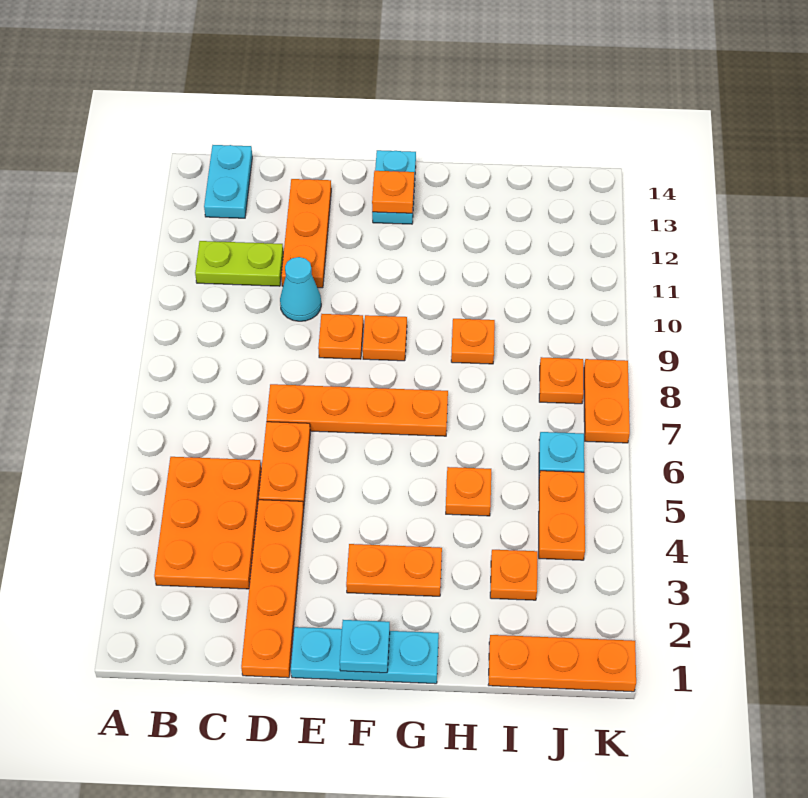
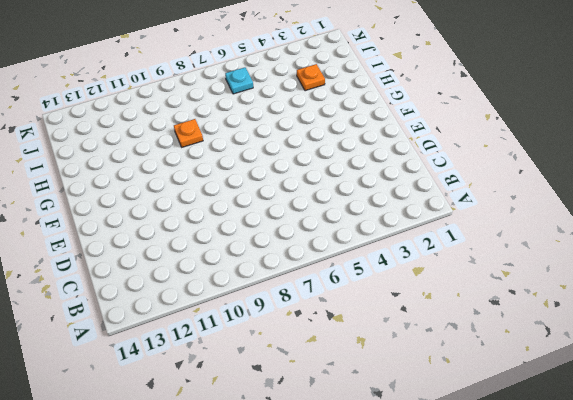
none -> orange 2x3 plate [154,457,261,589]
none -> lime 1x2 plate [195,241,283,286]
none -> cyan 1x2 plate [204,145,252,218]

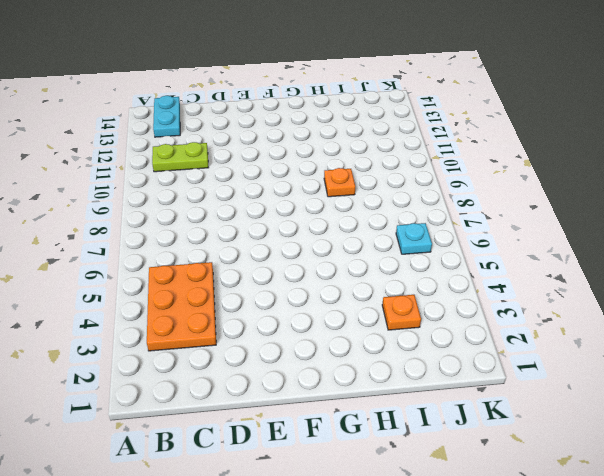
none -> orange 1x4 plate [241,500,304,678]
none -> orange 1x2 plate [259,422,310,508]
none -> orange 1x4 plate [267,384,448,436]

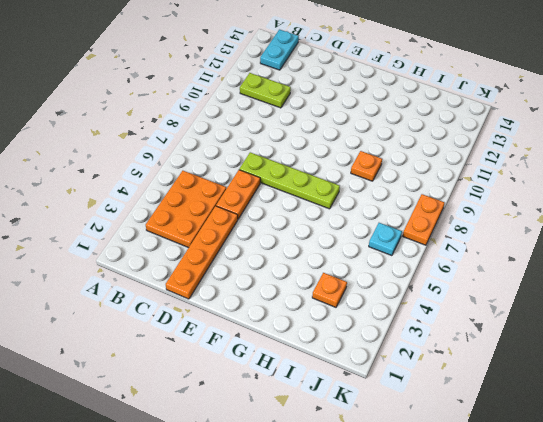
lime 1x4 plate [239,152,340,209] -> orange 1x4 plate [267,384,448,436]
none -> cyan 1x1 cone [280,257,321,321]
none -> orange 1x3 plate [281,179,331,288]
none -> cyan 1x3 plate [291,627,439,684]

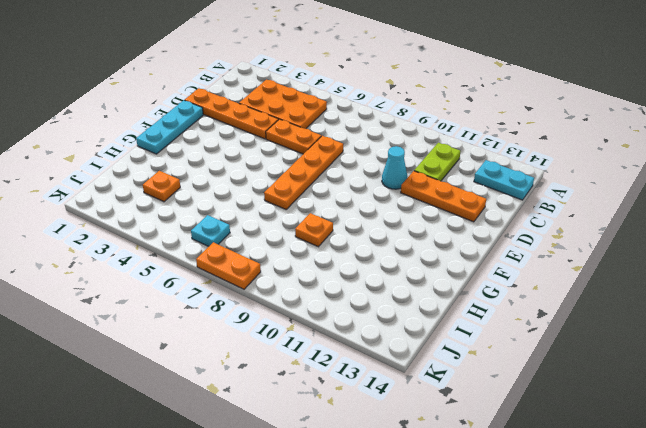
none -> orange 1x1 plate [318,314,363,359]
none -> orange 1x2 plate [346,544,442,596]
none -> orange 1x1 plate [363,315,407,361]

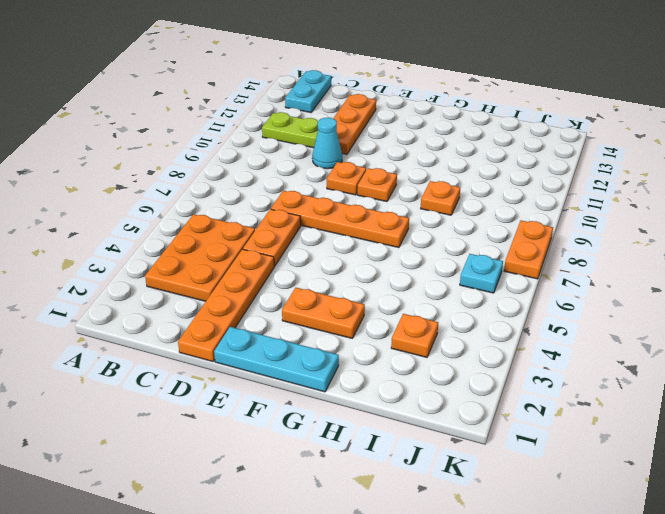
none -> cyan 1x2 plate [372,150,416,224]
none -> orange 1x1 plate [446,467,491,516]
none -> orange 1x3 plate [489,635,636,692]

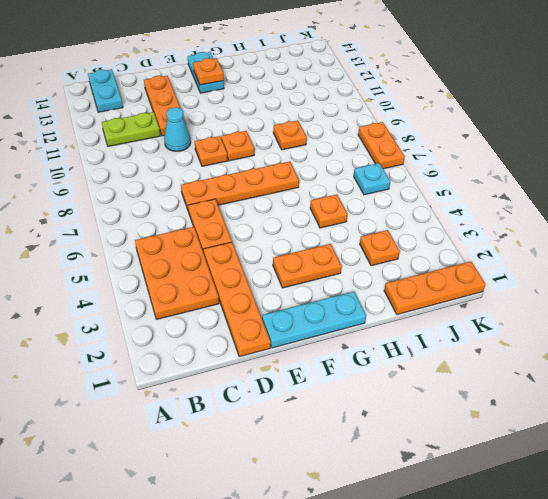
none -> orange 1x2 plate [539,471,585,560]
none -> orange 1x1 plate [539,357,584,404]
none -> cyan 1x1 plate [340,620,390,673]

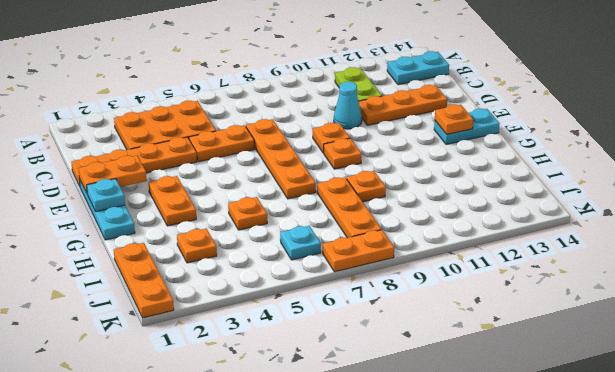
orange 1x2 plate [79,156,147,193] -> orange 1x2 plate moved to [539,471,585,560]
orange 1x3 plate [317,177,381,238] -> orange 1x1 plate [539,357,584,404]

